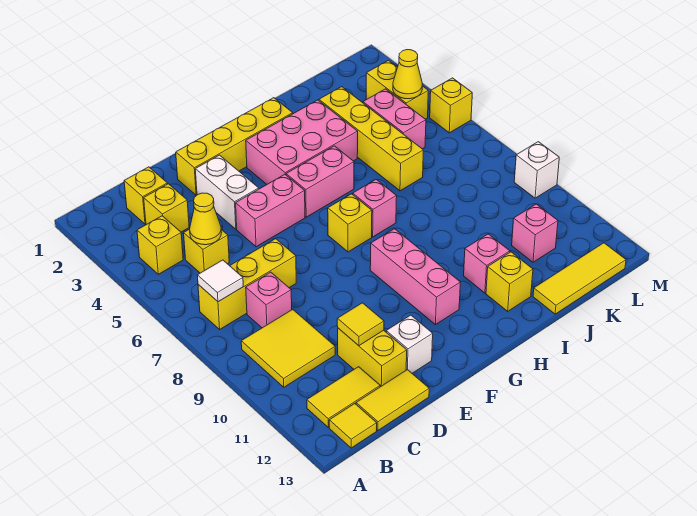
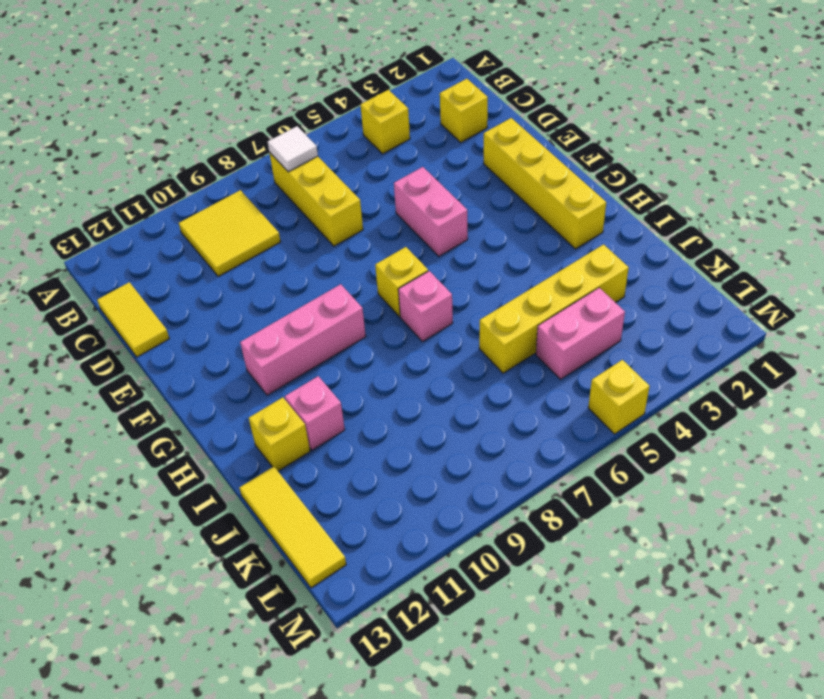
none -> yellow 1x2 tile [307,367,380,427]
none -> yellow 1x1 tile [329,404,377,448]
none -> yellow 1x1 brick [144,184,189,232]
none -> yellow 1x1 brick [184,229,229,273]

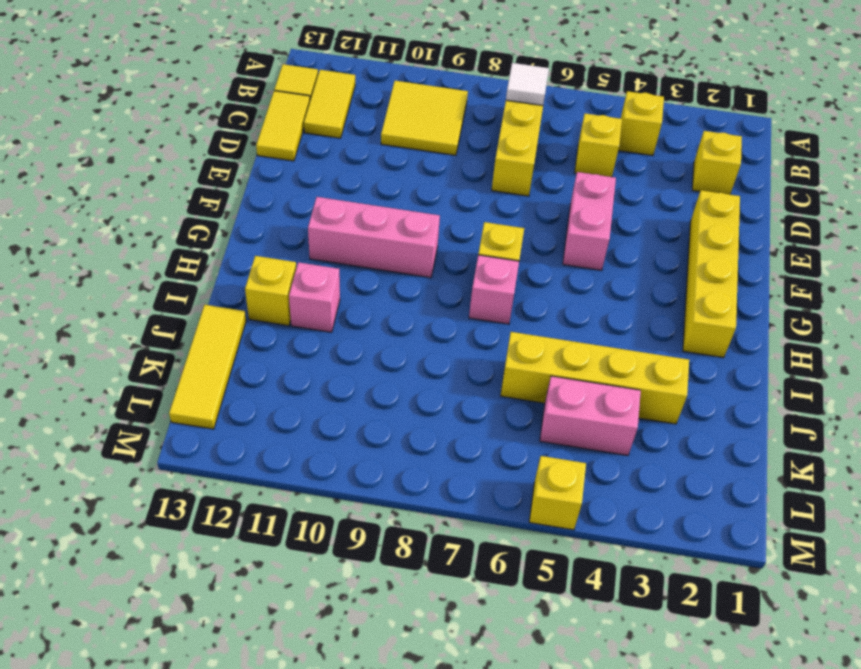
none -> yellow 1x1 brick [144,184,189,232]
none -> pink 1x1 brick [246,272,292,328]
none -> yellow 1x2 brick [338,328,407,387]
none -> white 1x2 brick [195,155,259,229]

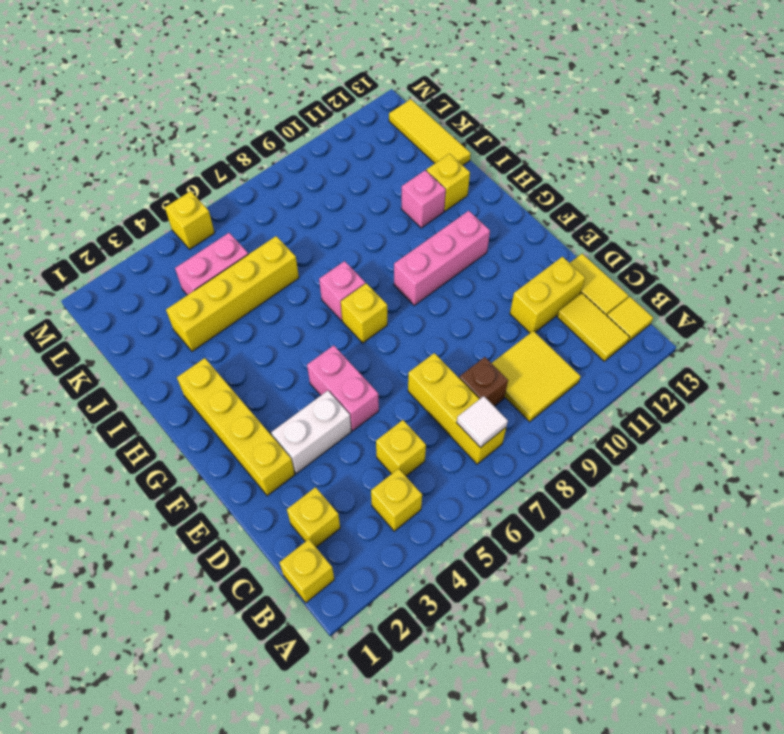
yellow 1x1 brick [279,539,334,603] -> yellow 1x1 brick moved to [144,184,189,232]
brown 1x1 brick [459,357,508,406] -> pink 1x1 brick [246,272,292,328]
none -> white 1x1 brick [386,315,433,373]
none -> pink 2x3 brick [246,100,358,184]
none -> pink 1x2 brick [286,146,354,217]
none -> pink 1x1 brick [512,204,558,262]

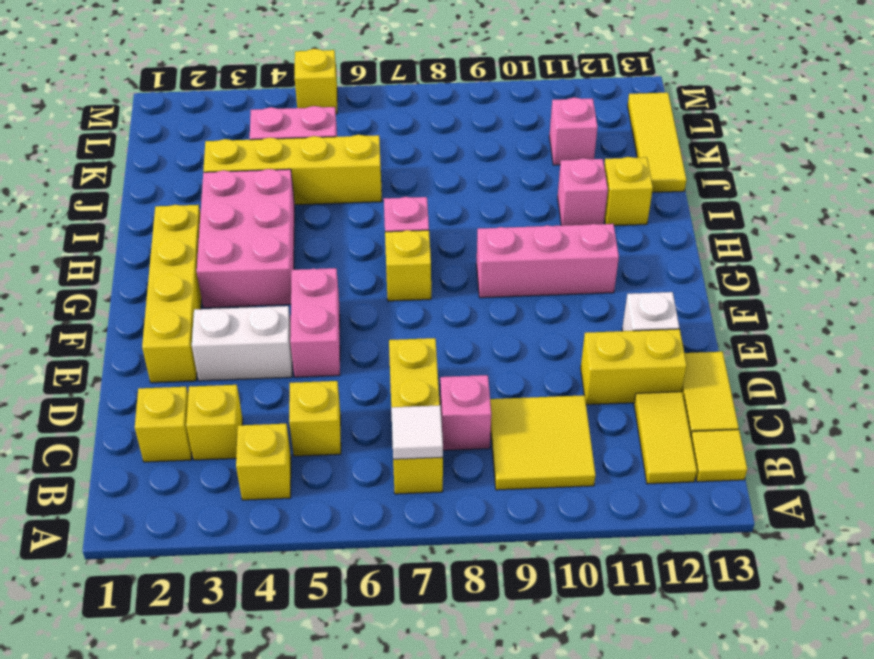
none -> pink 1x2 brick [286,146,354,217]
none -> yellow 1x2 brick [366,60,428,119]
none -> white 1x1 brick [514,142,559,198]
none -> yellow 1x1 cone [190,193,221,245]

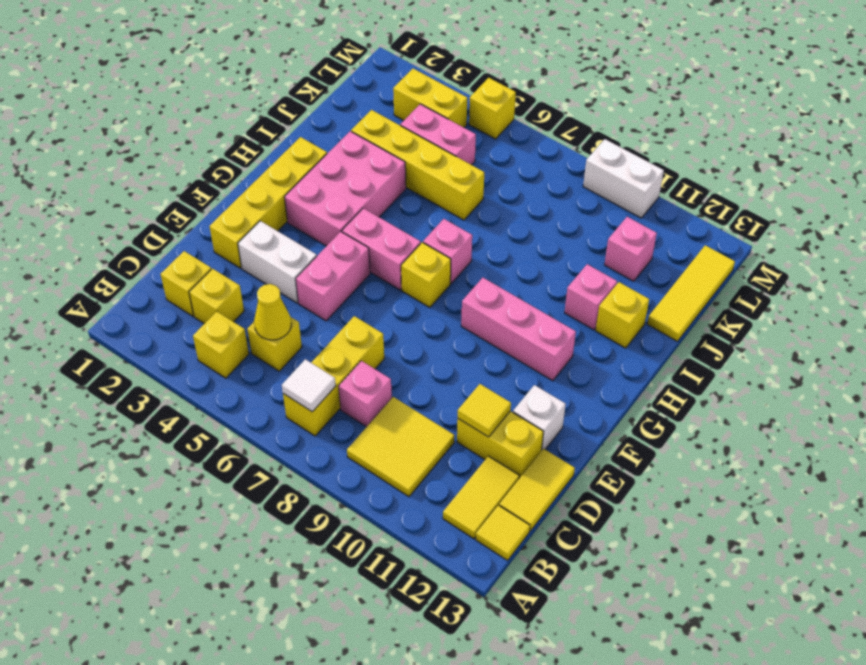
pink 1x2 brick [342,208,421,290] -> pink 1x2 brick turned to [286,146,354,217]
white 1x2 brick [583,139,664,218] -> white 1x1 brick [514,142,559,198]
none -> yellow 1x1 cone [393,50,422,99]

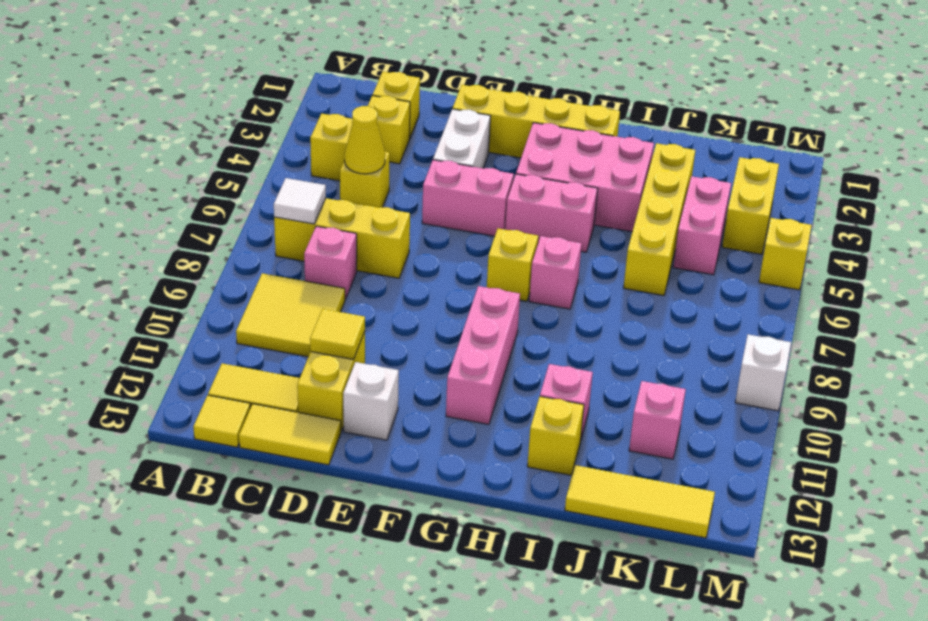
none -> yellow 1x1 cone [393,50,422,99]

